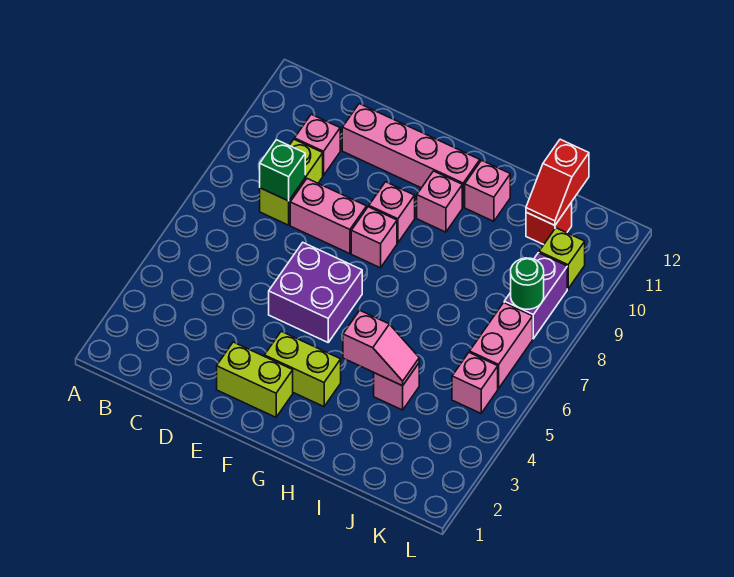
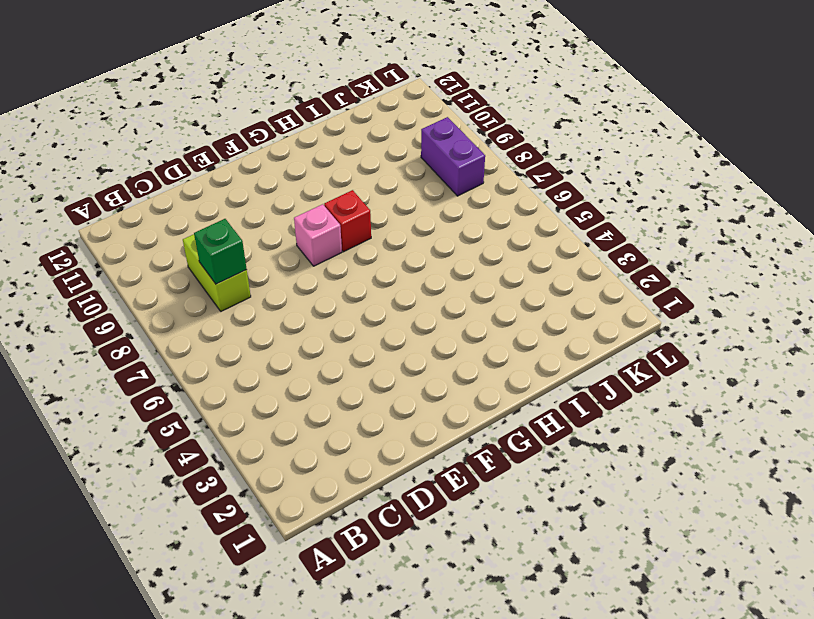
red 1x1 brick [324,190,371,252] -> red 1x1 brick moved to [526,202,572,245]
none -> pink 1x1 brick [295,114,340,175]
none -> pink 1x2 brick [290,179,367,254]
none -> pink 1x4 brick [342,104,480,207]

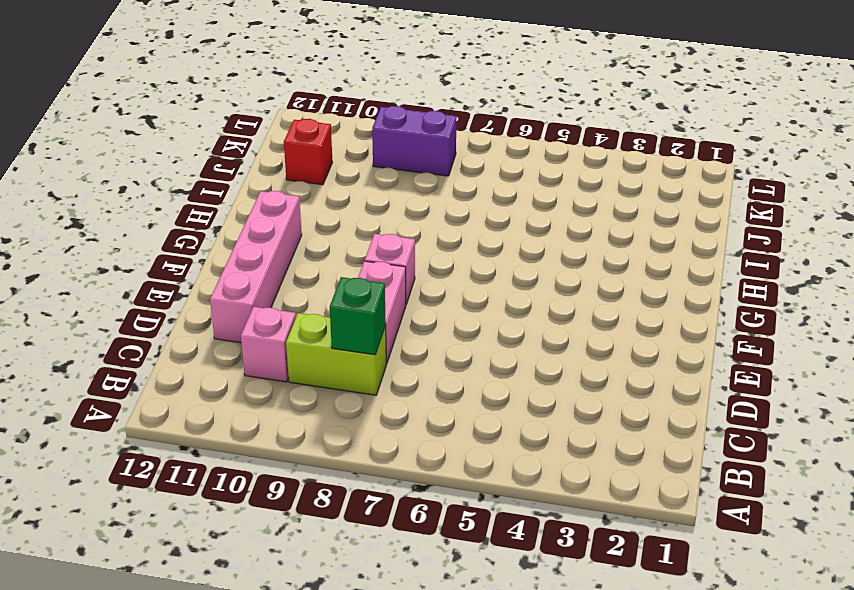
none -> lime 1x2 brick [217,342,293,417]
none -> purple 2x2 brick [269,243,362,342]
none -> lime 1x2 brick [264,331,341,407]

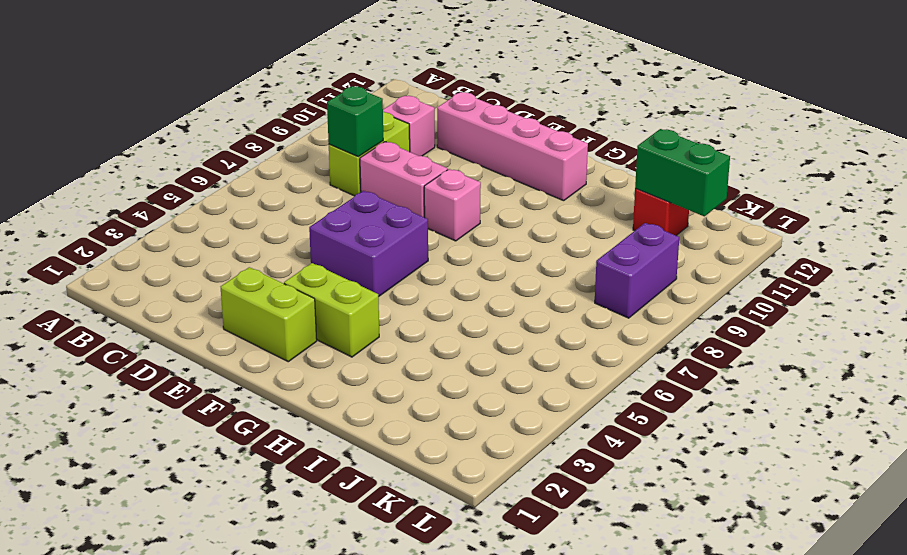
green 1x2 brick [635,129,730,216] -> red 1x2 slope [526,139,589,225]
none -> pink 1x1 brick [369,182,415,243]
none -> pink 1x1 brick [417,171,462,232]
none -> pink 1x1 brick [465,160,510,221]

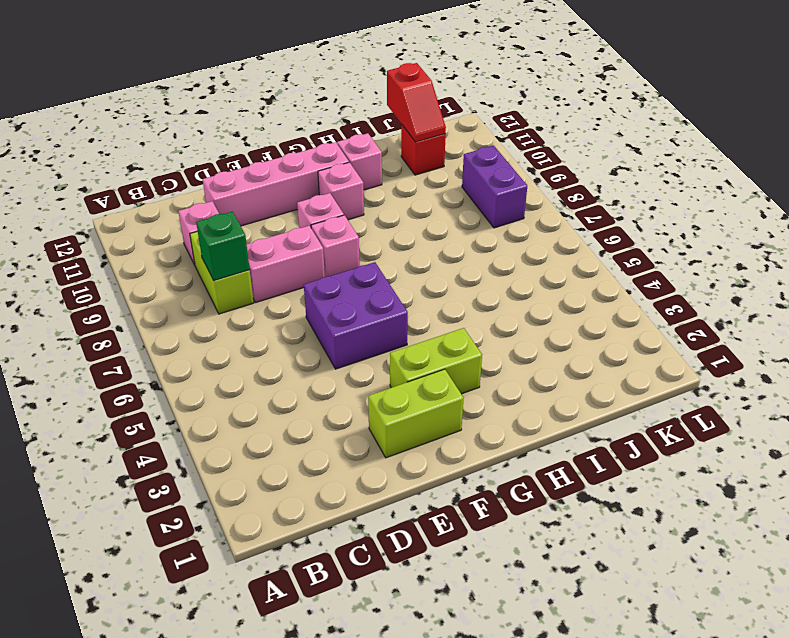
none -> pink 1x1 brick [374,363,419,410]
none -> pink 1x1 brick [452,352,498,413]
none -> pink 1x2 brick [470,303,533,389]

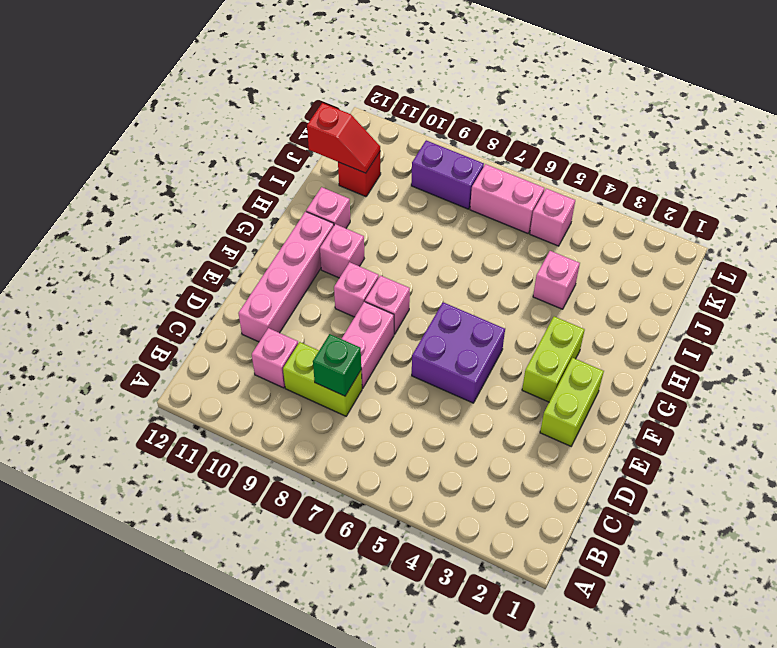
none -> lime 1x1 brick [539,228,585,289]
none -> pink 1x2 slope [343,310,419,386]
none -> green 1x1 round brick [511,258,544,309]

